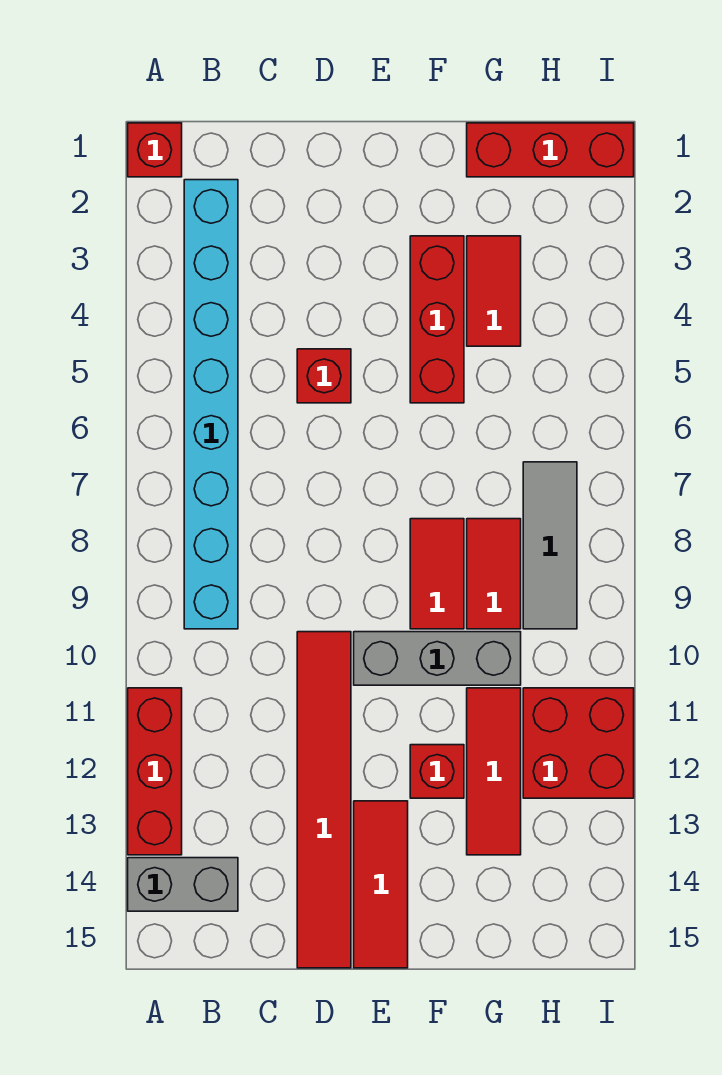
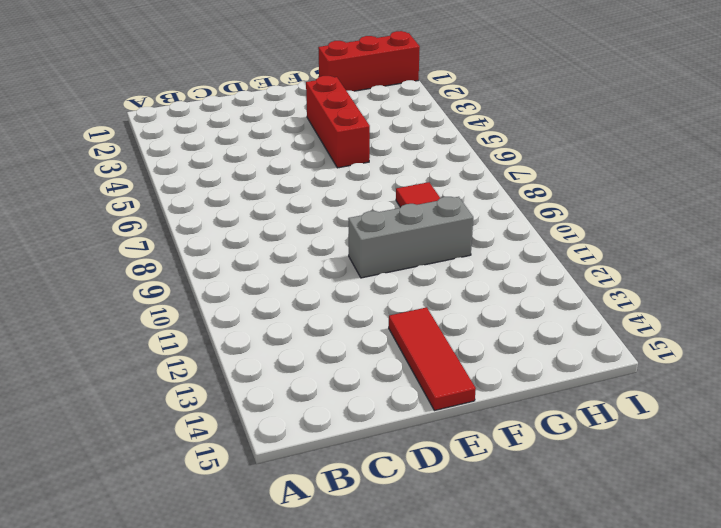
none -> red 1x1 brick [128,123,182,177]
none -> red 1x3 brick [128,688,182,855]
none -> grey 1x2 brick [128,858,238,911]

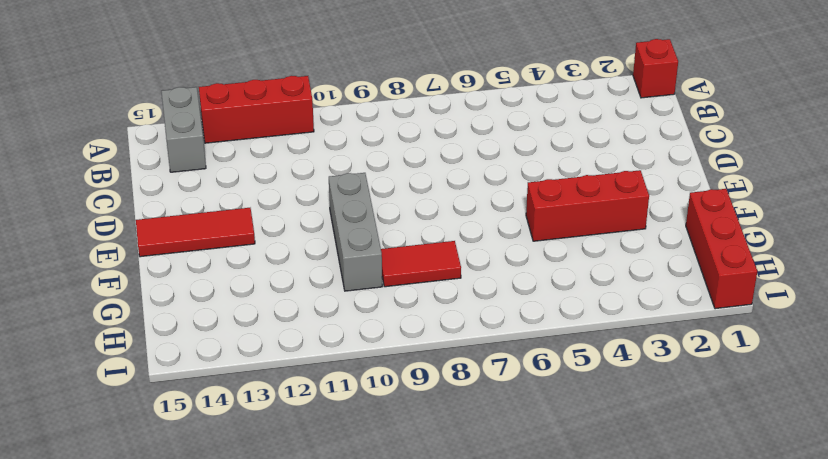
none -> cyan 1x8 brick [184,180,238,629]
none -> red 1x1 brick [297,349,351,403]
none -> red 1x6 tile [297,632,351,968]

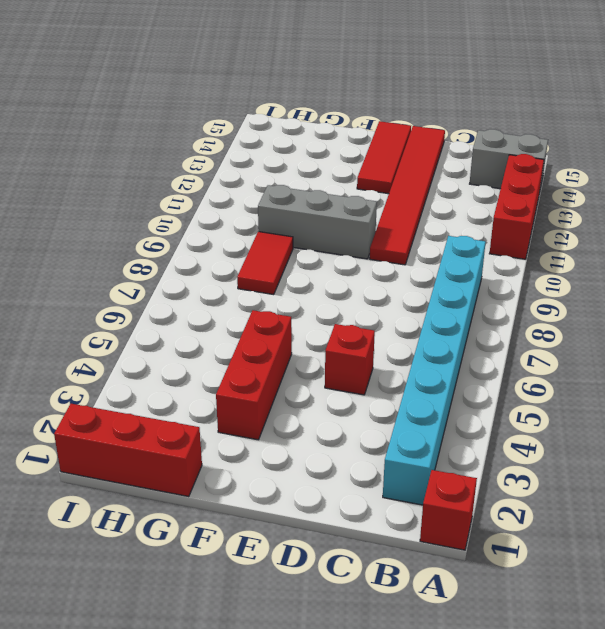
none -> red 1x2 tile [410,519,464,629]
none -> red 1x1 brick [410,745,464,798]
none -> red 1x2 tile [467,236,521,346]

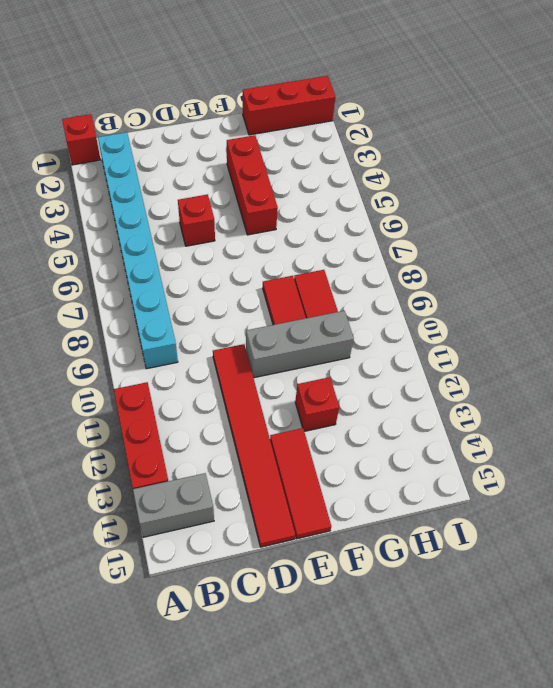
none -> red 1x2 tile [467,236,521,346]
none -> red 1x3 tile [467,688,521,855]
none -> grey 1x3 tile [523,462,577,629]

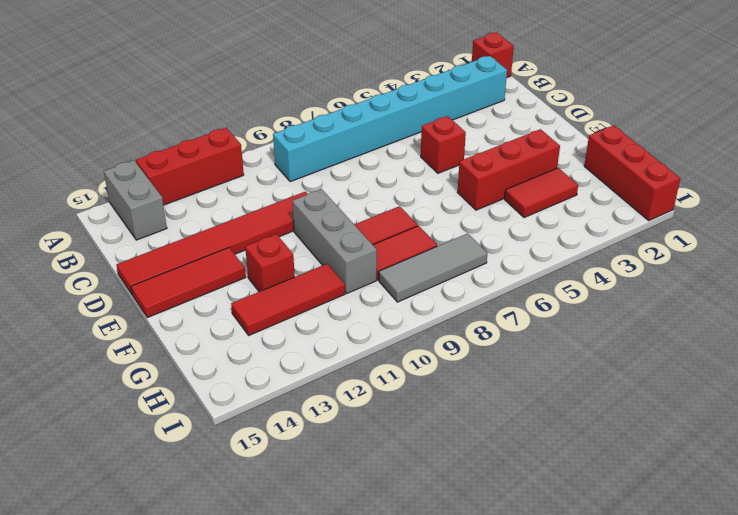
none -> red 2x2 brick [523,688,634,798]

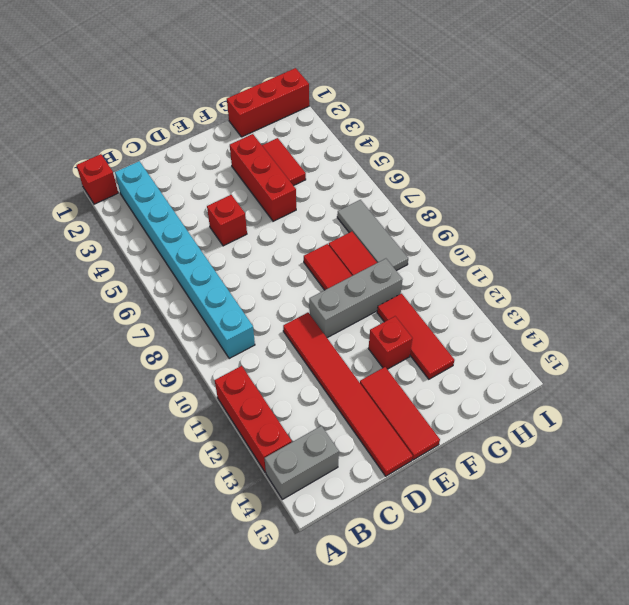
none -> red 2x2 brick [523,688,634,798]

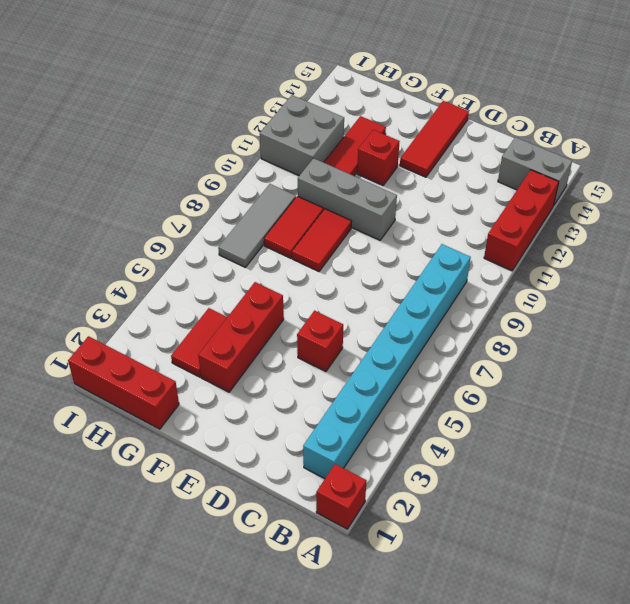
grey 2x2 brick [260,95,344,176] -> red 2x2 brick [523,688,634,798]
none -> red 1x6 tile [297,632,351,968]

